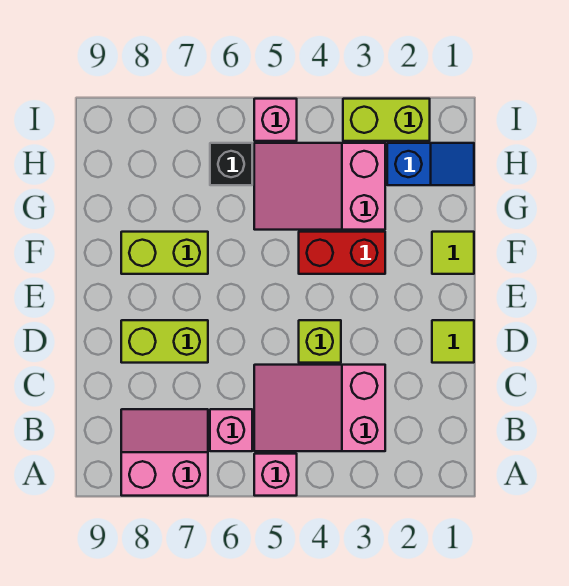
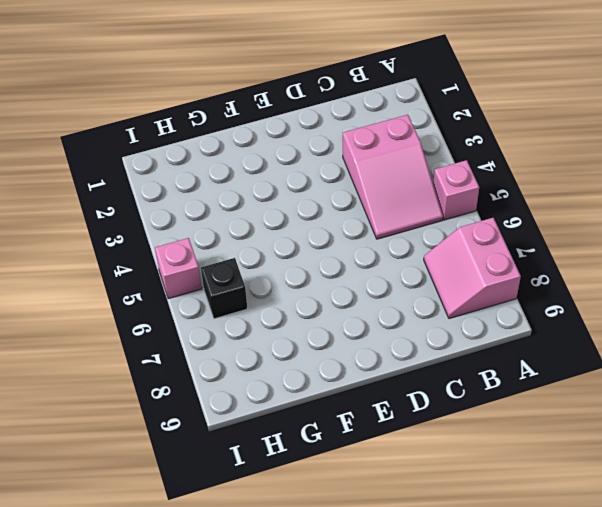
none -> pink 1x1 brick [210,409,252,451]
none -> lime 1x1 tile [432,320,474,363]
none -> lime 1x1 brick [299,320,341,363]

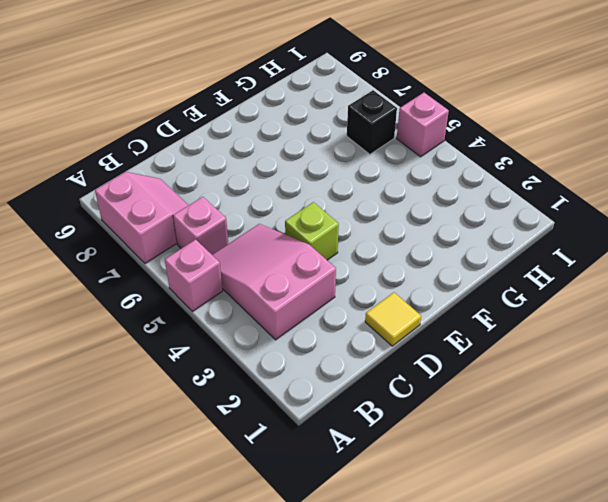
yellow 1x1 tile [365,292,421,346] -> lime 1x1 tile [432,320,474,363]
none -> lime 1x2 brick [121,320,208,363]
none -> lime 1x1 tile [432,232,474,274]
none -> red 1x2 brick [299,232,385,274]

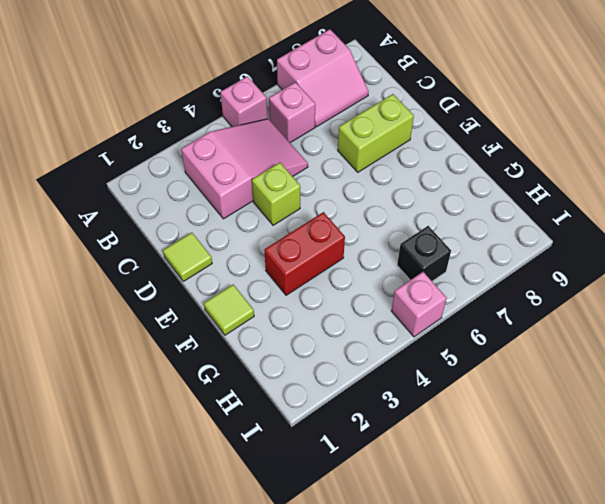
none -> lime 1x2 brick [121,232,208,274]
none -> pink 2x3 slope [254,143,385,230]
none -> blue 1x2 slope [387,143,474,185]

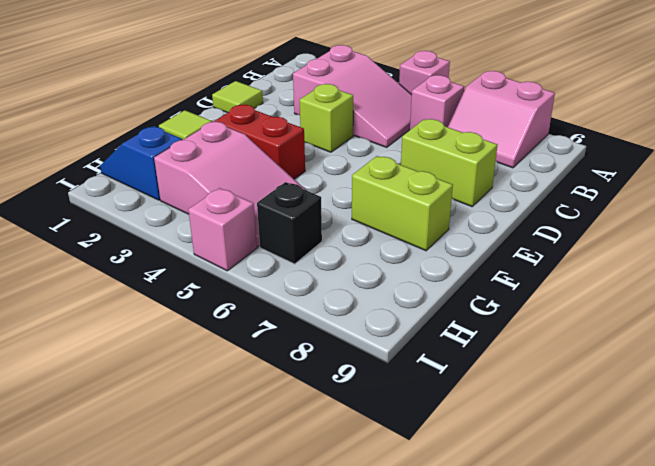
none -> lime 1x2 brick [343,99,430,141]

